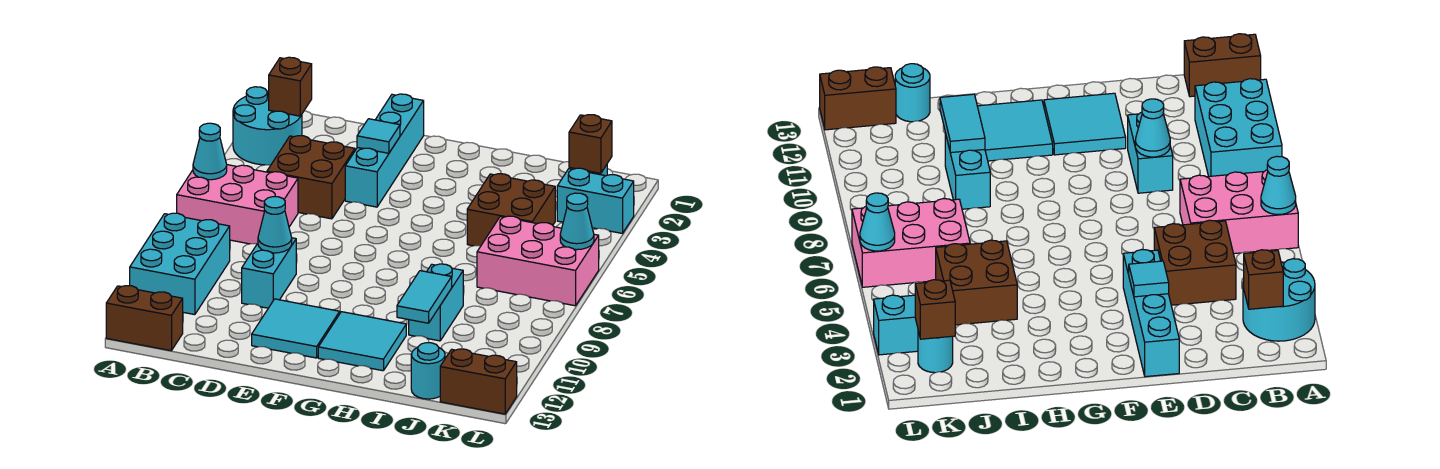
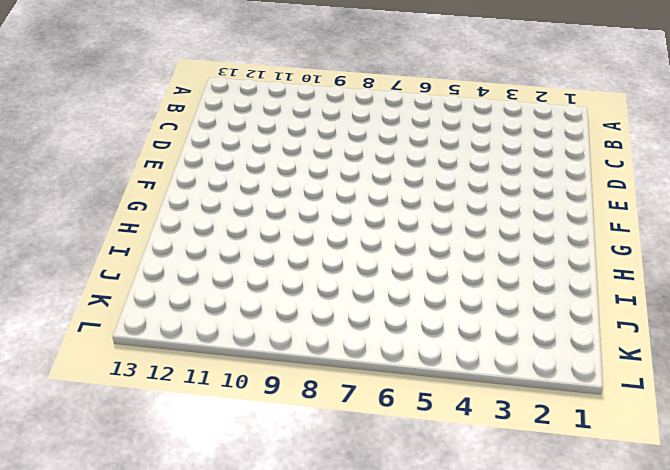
none -> cyan 2x2 round brick [233,87,302,165]
none -> pink 2x3 brick [177,165,298,244]
none -> cyan 2x3 brick [130,213,230,315]

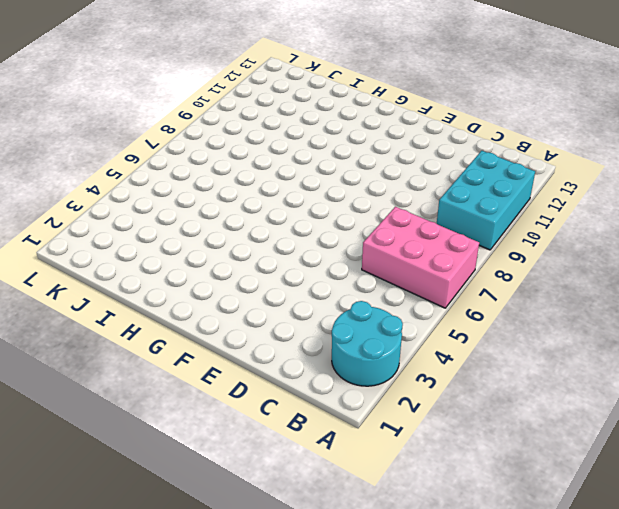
none -> brown 1x2 brick [106,286,183,351]
none -> brown 2x2 brick [267,136,355,219]
none -> cyan 1x2 brick [242,238,296,308]

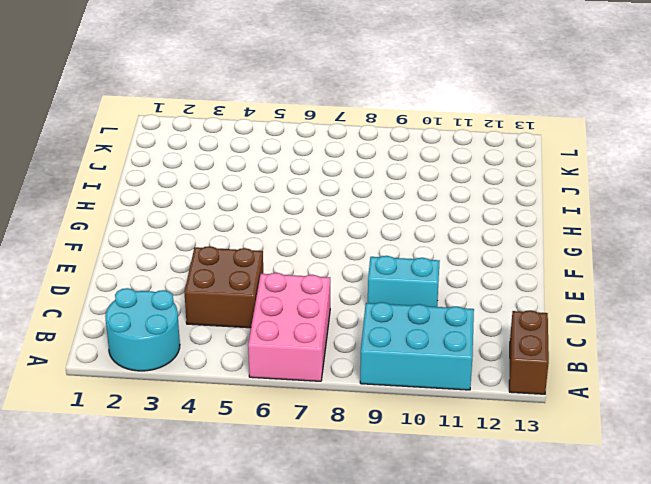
none -> cyan 1x4 brick [345,94,424,207]
none -> cyan 2x2 tile [252,299,340,358]
none -> cyan 2x2 tile [318,312,406,371]

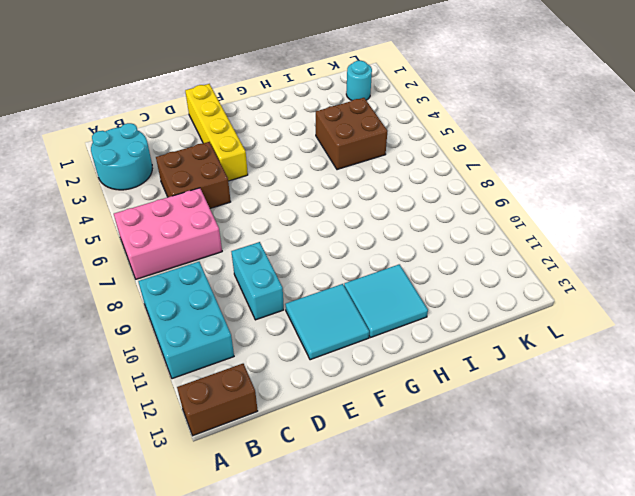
yellow 1x4 brick [185,84,248,181] -> cyan 1x4 brick [345,94,424,207]
none -> cyan 1x2 brick [409,264,463,341]
none -> pink 2x3 brick [477,216,599,306]
none -> cyan 1x1 round brick [411,342,445,399]

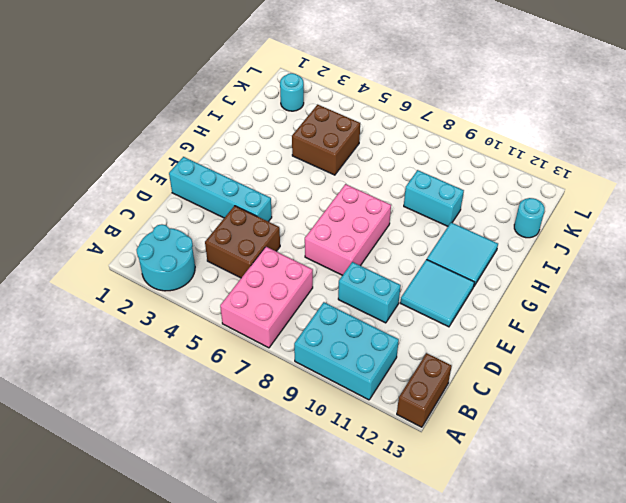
pink 2x3 brick [305,184,391,275] -> pink 2x3 brick moved to [477,216,599,306]
none -> cyan 1x2 brick [557,168,634,233]
none -> brown 1x2 brick [440,349,517,414]
none -> cyan 1x1 cone [193,123,227,180]

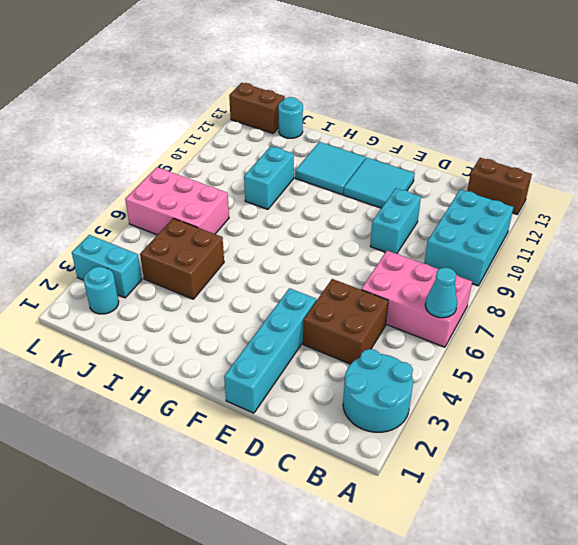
none -> brown 1x1 brick [269,57,312,116]
none -> cyan 1x1 cone [258,197,292,253]
none -> cyan 1x1 tile [357,119,400,153]

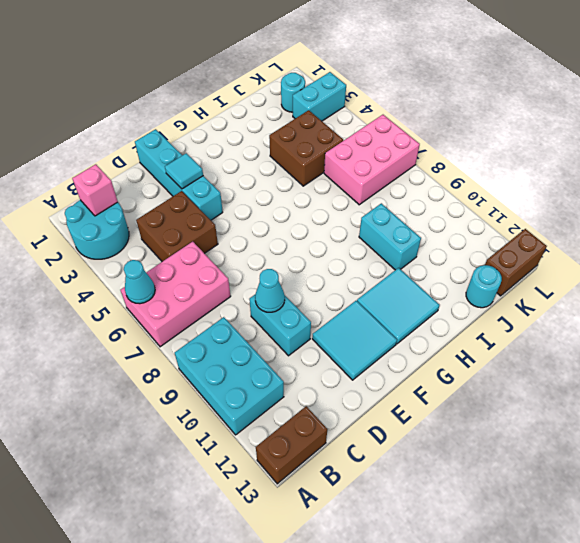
pink 1x1 brick [72,164,118,216] -> brown 1x1 brick [269,57,312,116]
none -> cyan 1x2 tile [397,271,452,323]
none -> brown 1x1 brick [569,115,612,173]
none -> cyan 1x1 cone [560,193,594,250]

